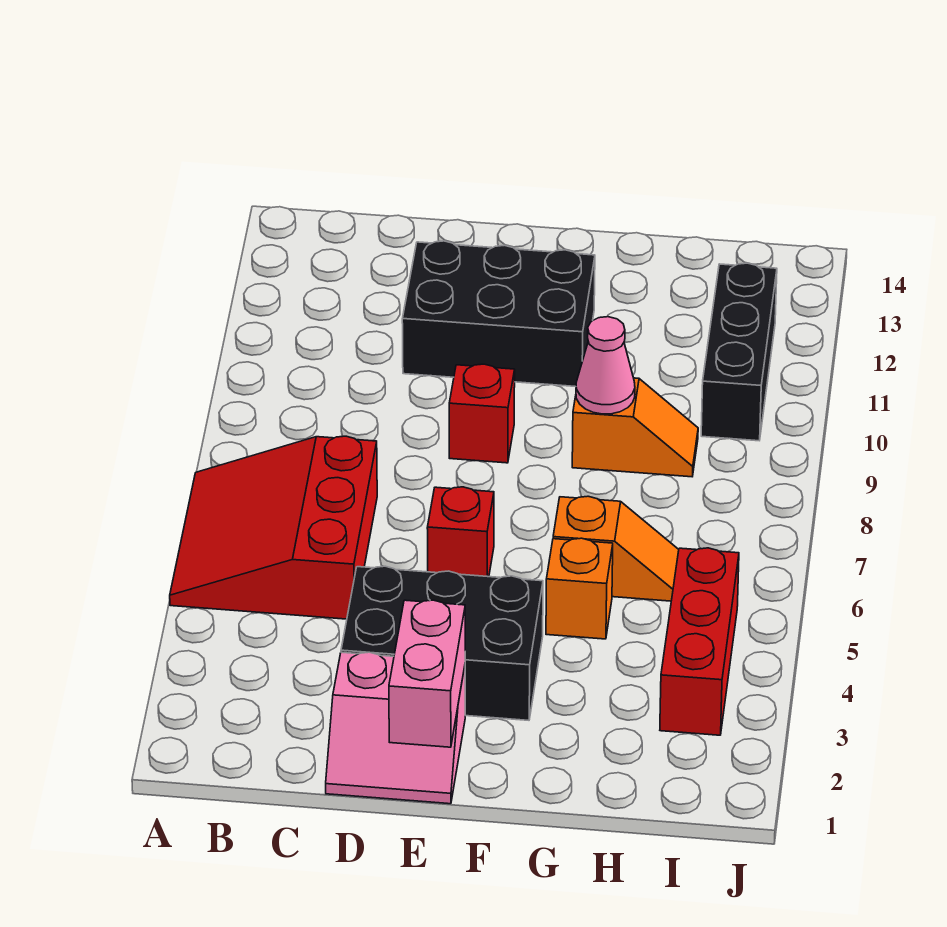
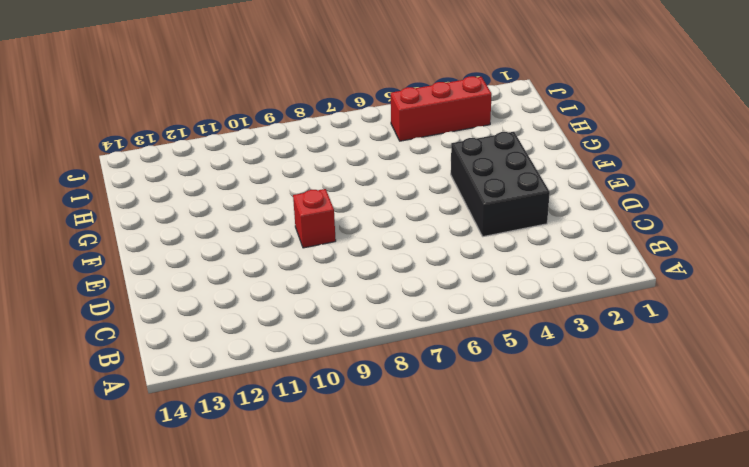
none -> red 3x3 slope [170,436,377,619]
none -> pink 2x2 slope [326,652,465,804]
none -> black 2x3 brick [402,241,595,387]

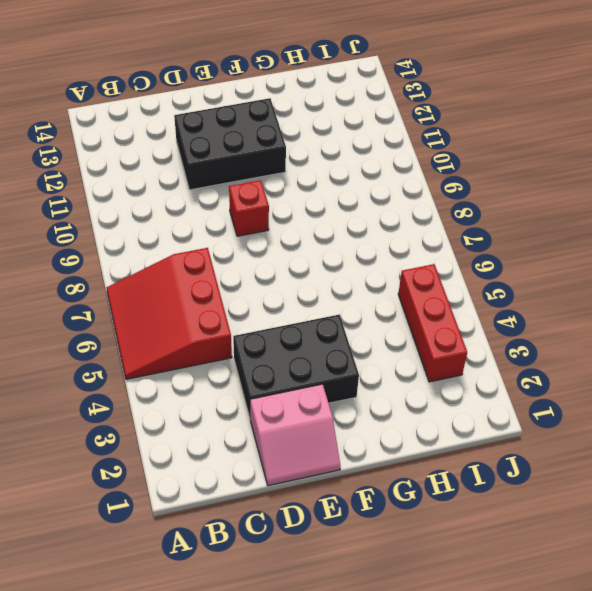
none -> red 1x1 brick [427,487,494,577]
none -> orange 1x1 brick [546,538,613,639]
none -> orange 1x2 slope [553,496,679,601]

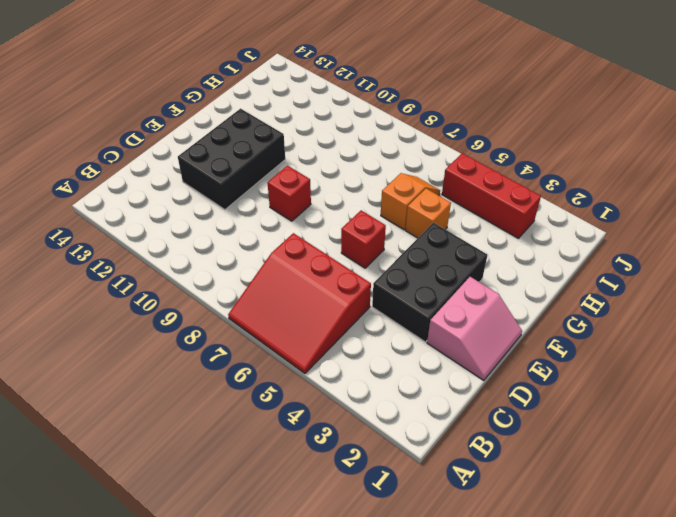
none -> orange 1x2 slope [572,378,698,477]
none -> black 1x3 brick [701,263,777,441]
none -> pink 1x2 brick [389,600,465,747]

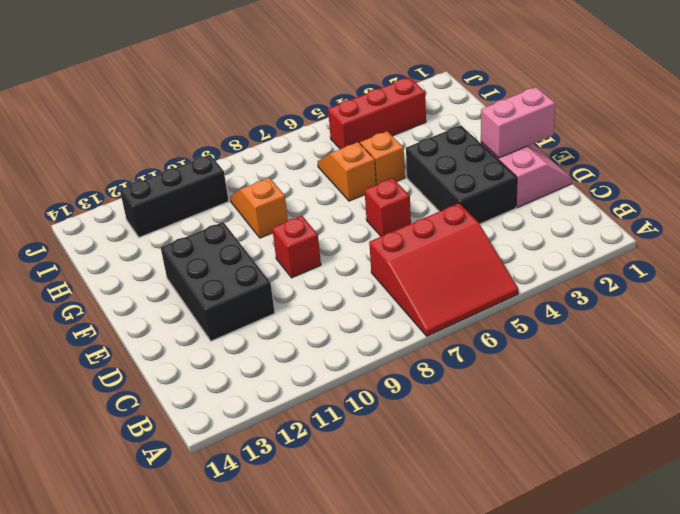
none -> pink 1x1 cone [576,317,635,414]

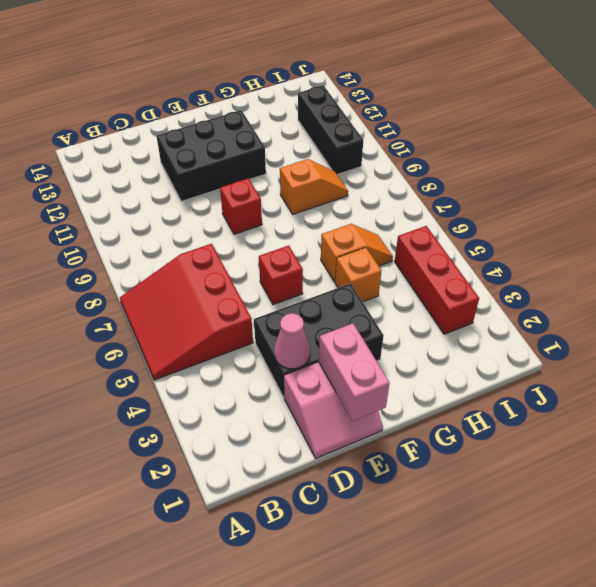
pink 1x1 cone [274,313,310,369] -> pink 1x1 cone moved to [576,317,635,414]

